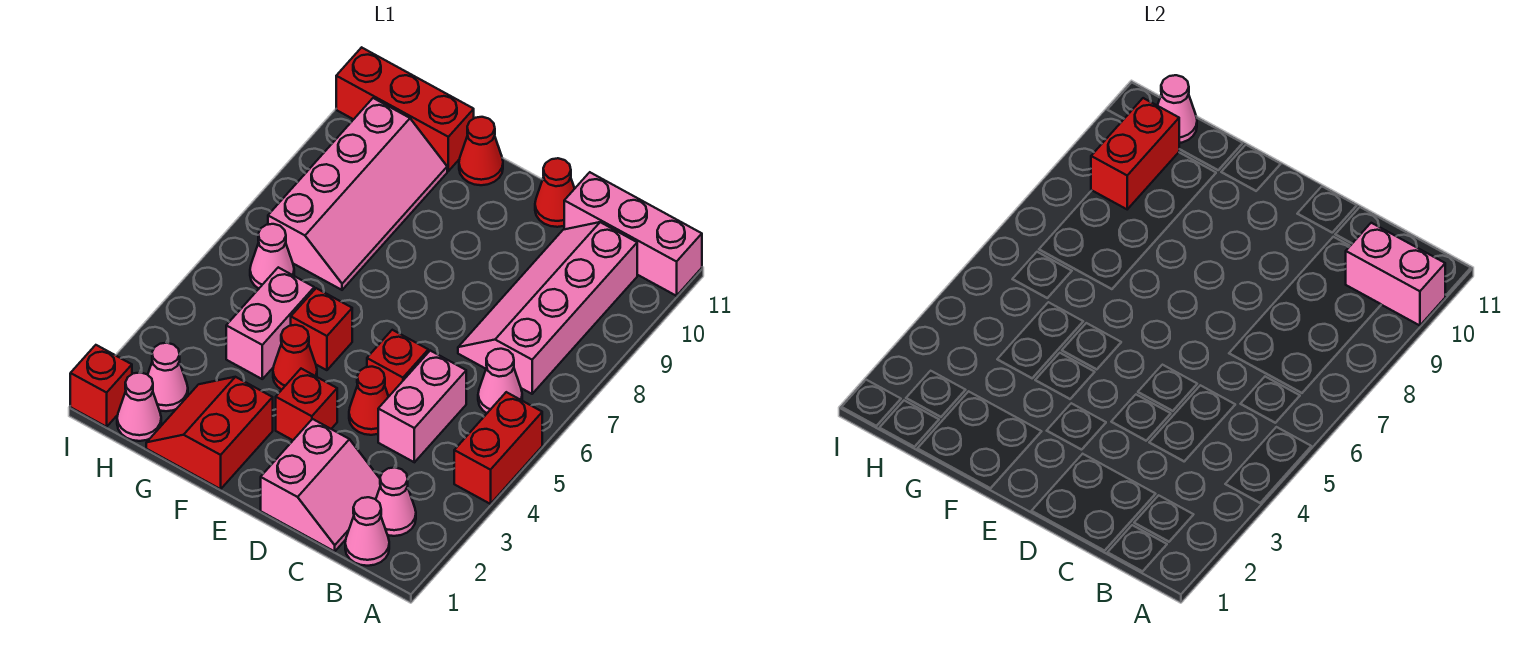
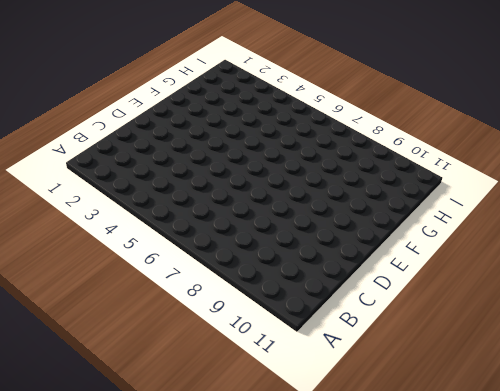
none -> red 1x2 brick [454,392,542,504]
none -> pink 1x3 brick [564,172,702,296]
none -> pink 1x1 cone [345,497,389,566]

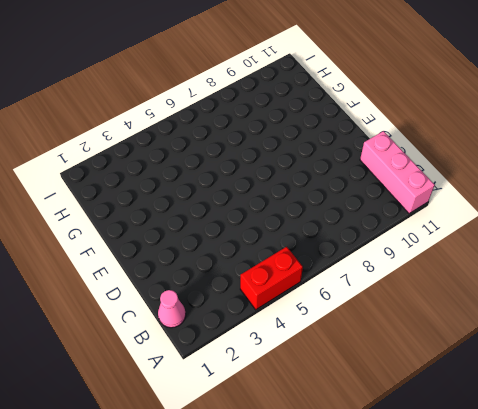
none -> pink 1x1 cone [376,467,416,536]
none -> pink 1x1 cone [478,349,522,413]
none -> pink 2x4 slope [458,222,637,394]

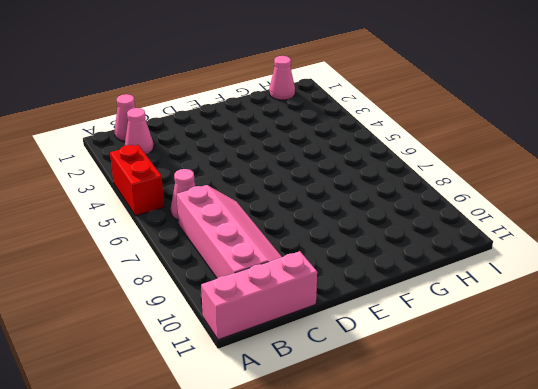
none -> pink 2x2 slope [261,419,380,551]
none -> pink 1x2 brick [378,351,466,462]
none -> red 1x1 cone [349,367,388,435]

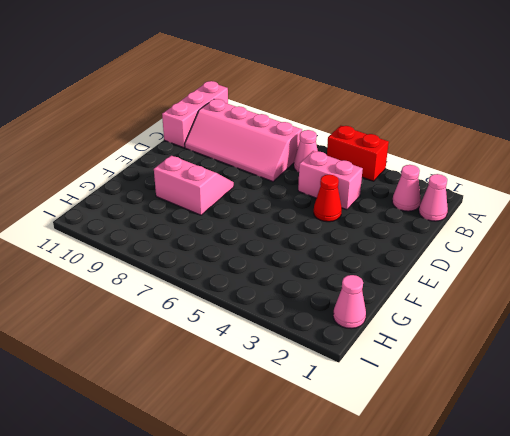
pink 2x2 slope [154,155,234,215] -> pink 2x2 slope moved to [261,419,380,551]
none -> red 1x1 brick [367,330,428,397]
none -> red 1x1 cone [535,158,575,227]
none -> red 1x1 brick [276,369,337,440]

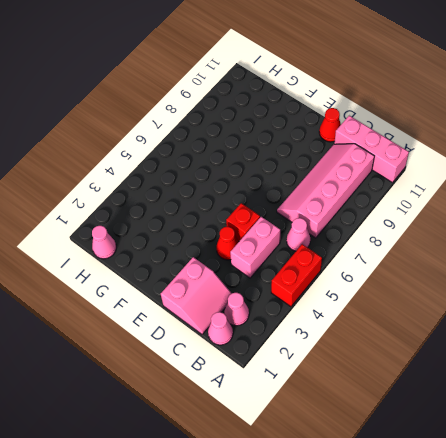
none -> red 1x1 brick [276,369,337,440]
none -> red 2x2 slope [146,377,273,489]
none -> red 1x1 cone [273,325,317,390]

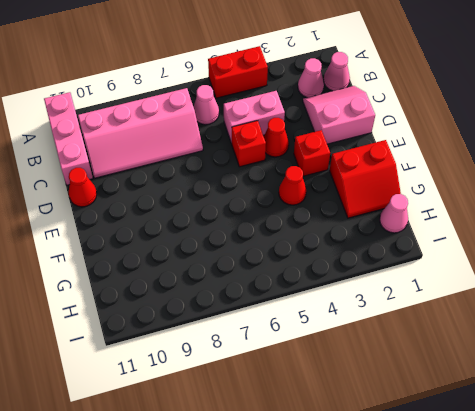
none -> red 1x1 brick [291,288,352,370]
none -> red 1x1 cone [459,117,503,185]
none -> pink 1x2 brick [226,267,314,379]

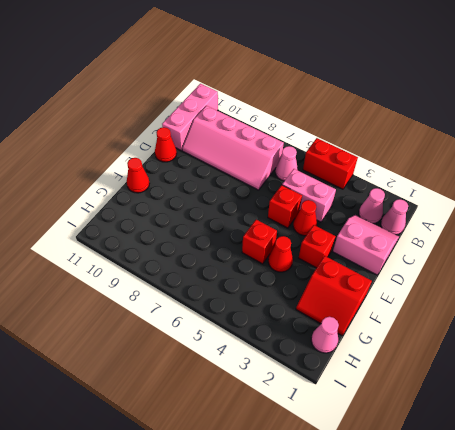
none -> pink 1x2 brick [226,267,314,379]
none -> pink 2x4 slope [268,98,447,290]
none -> red 1x3 brick [336,47,474,171]

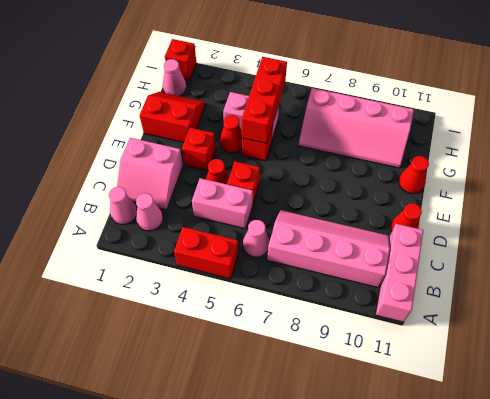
red 1x3 brick [242,57,287,143] -> red 1x3 brick moved to [336,47,474,171]
none -> pink 1x1 cone [148,343,188,411]
none -> pink 1x1 cone [250,224,294,289]
none -> pink 1x2 brick [1346,223,1445,326]

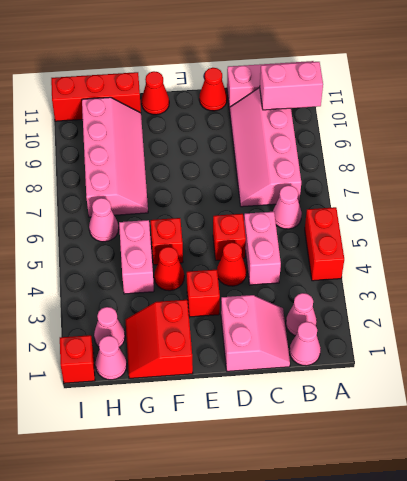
none -> red 1x2 brick [1091,98,1179,209]
none -> pink 1x1 cone [1157,75,1197,143]

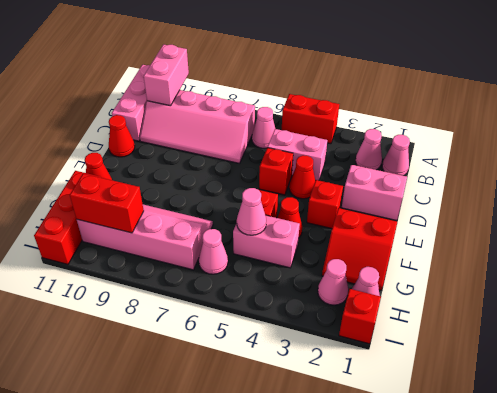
pink 1x1 cone [237,188,266,235] -> pink 1x1 cone moved to [1157,75,1197,143]

